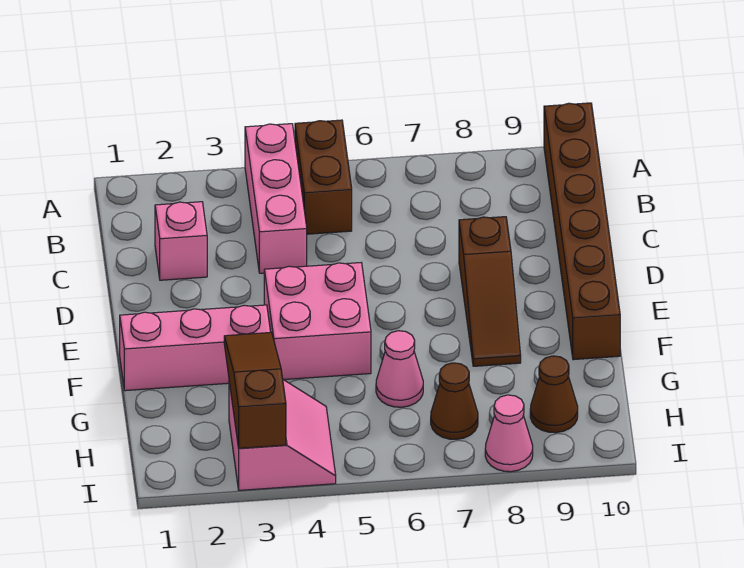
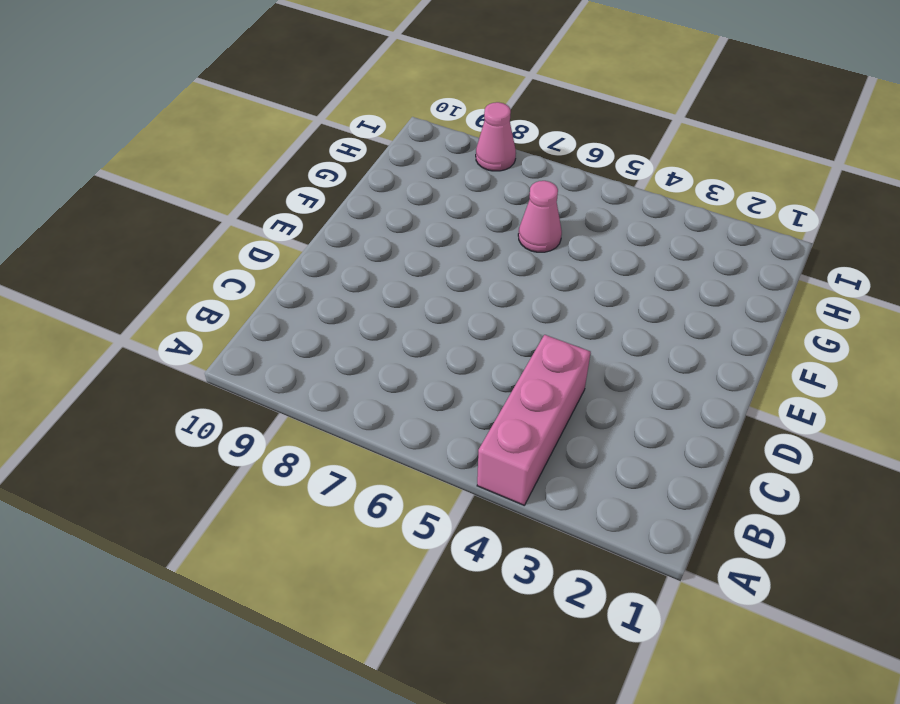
none -> brown 1x2 brick [295,120,352,234]
none -> brown 1x6 brick [544,103,620,360]
none -> pink 1x1 brick [155,202,207,280]

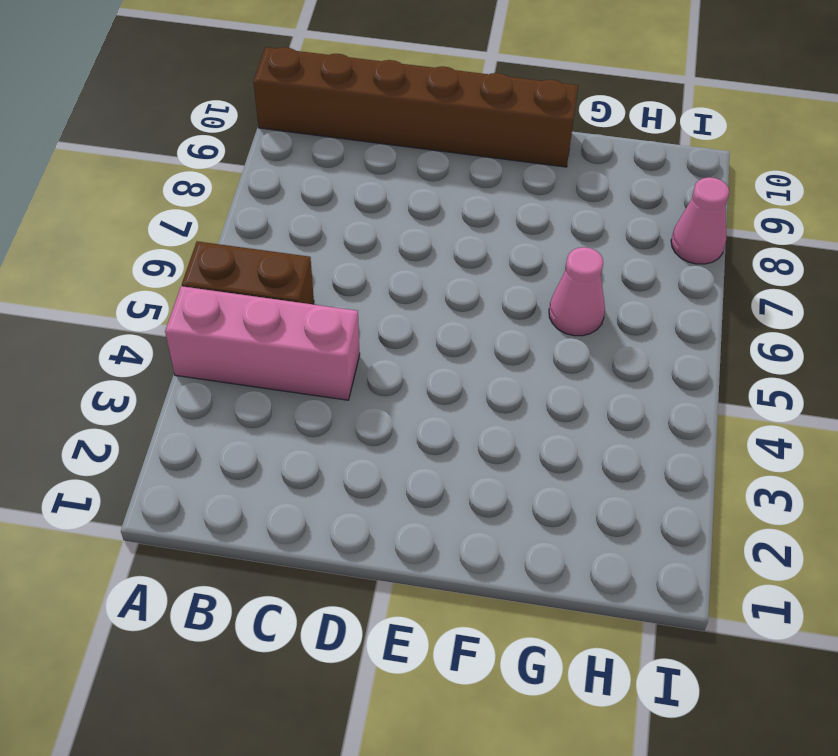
none -> pink 1x1 brick [155,202,207,280]
none -> brown 1x3 slope [459,217,521,366]
none -> pink 2x2 brick [264,263,371,380]

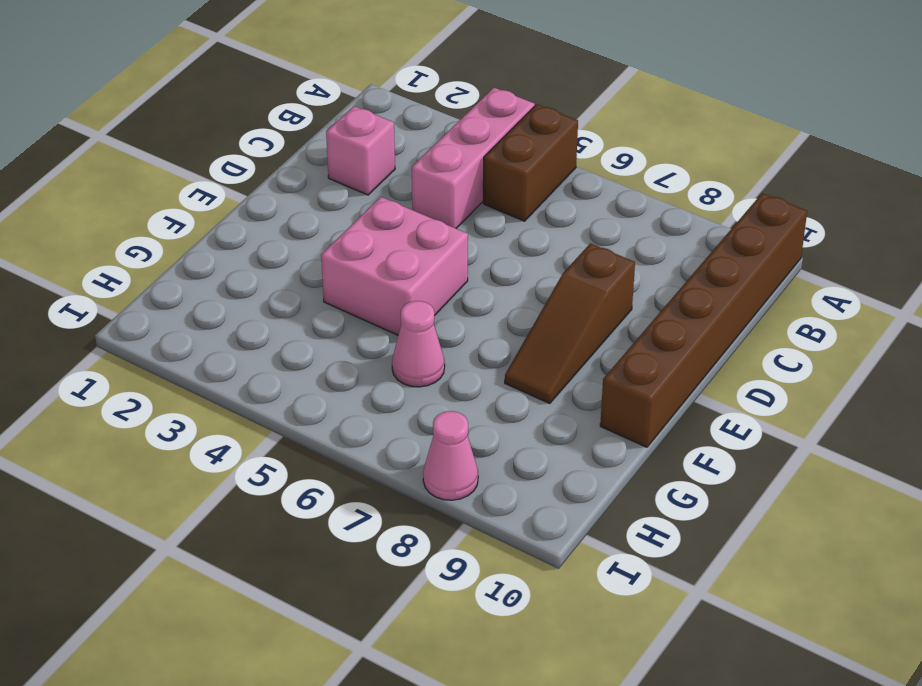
none -> pink 1x3 brick [120,305,270,391]
none -> pink 2x2 slope [229,380,336,490]
none -> brown 1x1 cone [431,363,478,439]

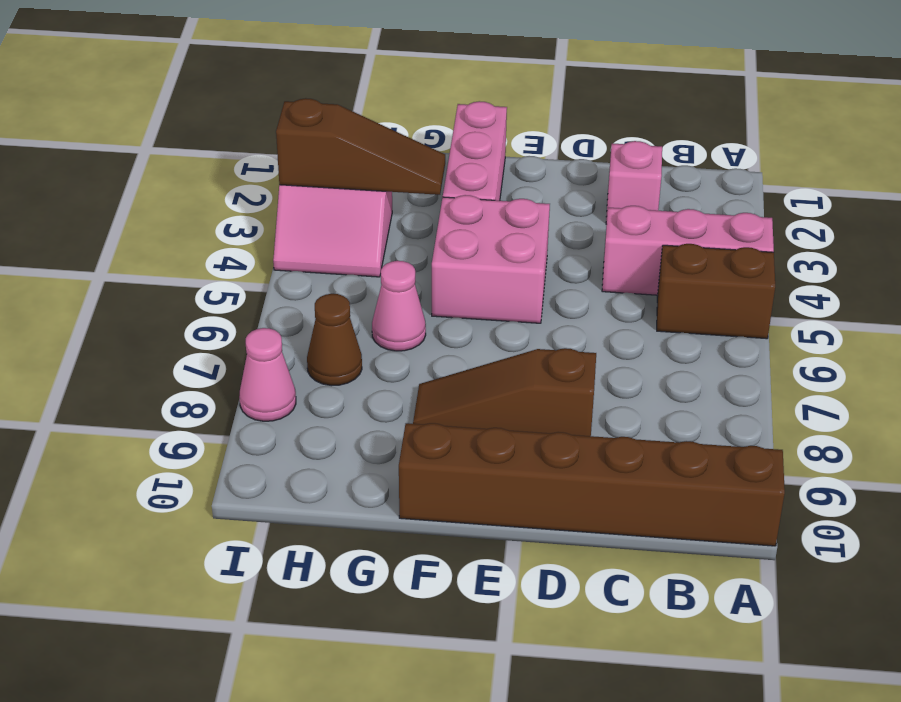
none -> brown 1x1 cone [530,356,578,433]

